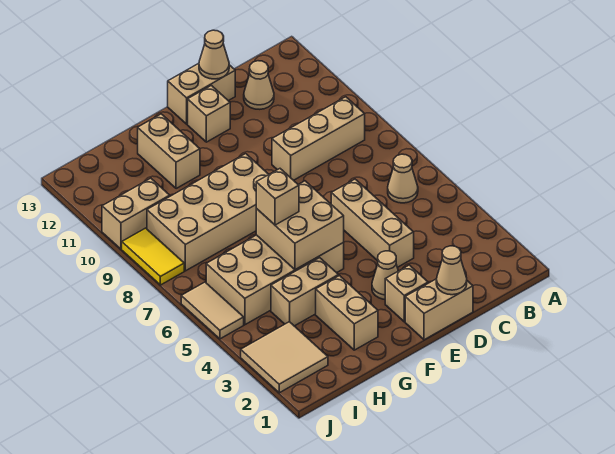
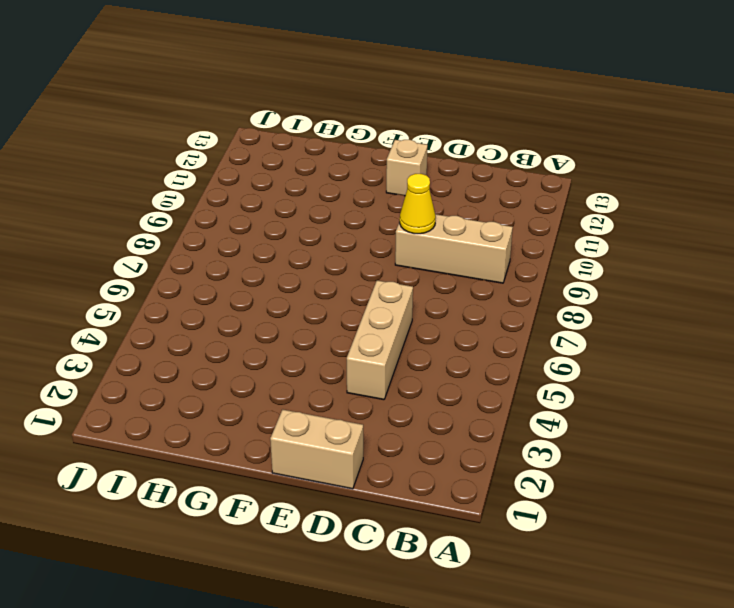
yellow 1x1 cone [400,174,436,234] -> none
none -> tan 1x1 cone [388,154,418,203]
none -> tan 1x1 cone [244,61,274,109]
none -> tan 1x2 brick [168,63,235,124]

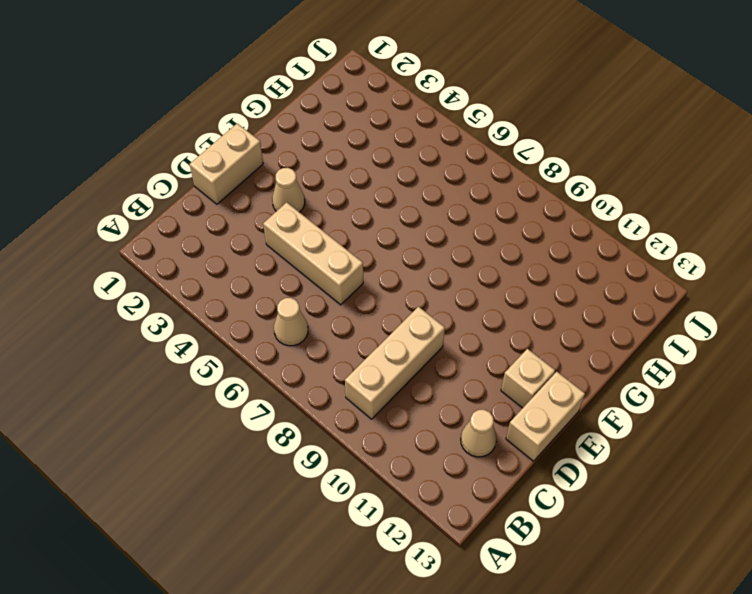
none -> tan 1x1 brick [385,265,428,322]
none -> tan 2x4 brick [206,235,344,325]
none -> tan 2x4 brick [147,154,269,271]

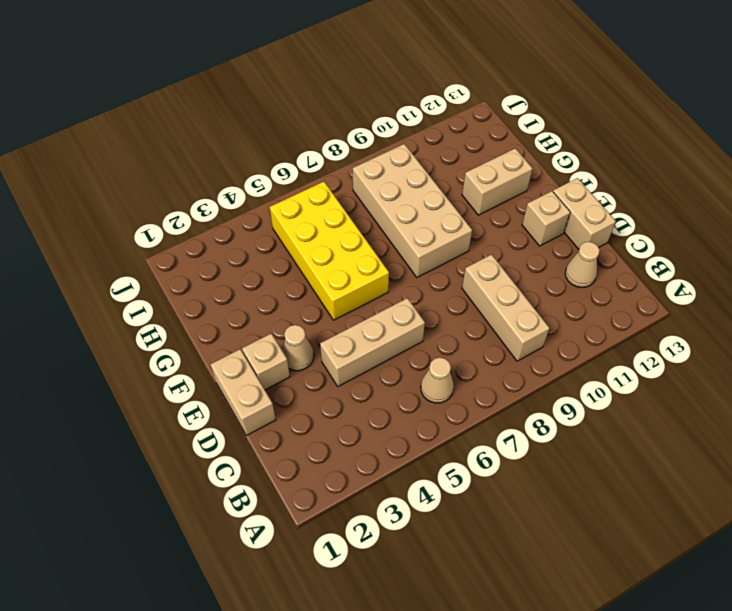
yellow 2x4 brick [270,182,389,320] -> tan 2x4 brick [206,235,344,325]
none -> tan 1x2 brick [316,276,378,350]
none -> tan 1x2 brick [271,258,339,326]
none -> tan 2x2 tile [241,322,328,393]

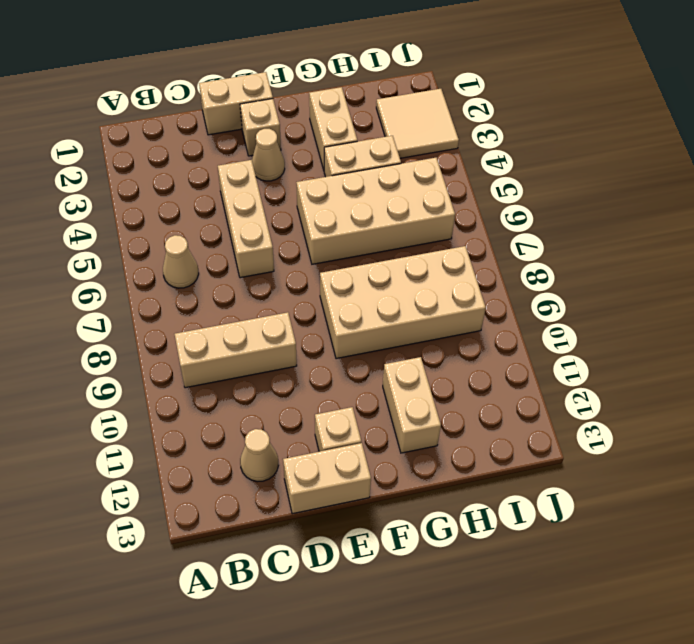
none -> tan 1x2 brick [102,178,170,249]
none -> tan 1x2 tile [181,282,244,339]
none -> yellow 1x2 tile [122,228,184,285]

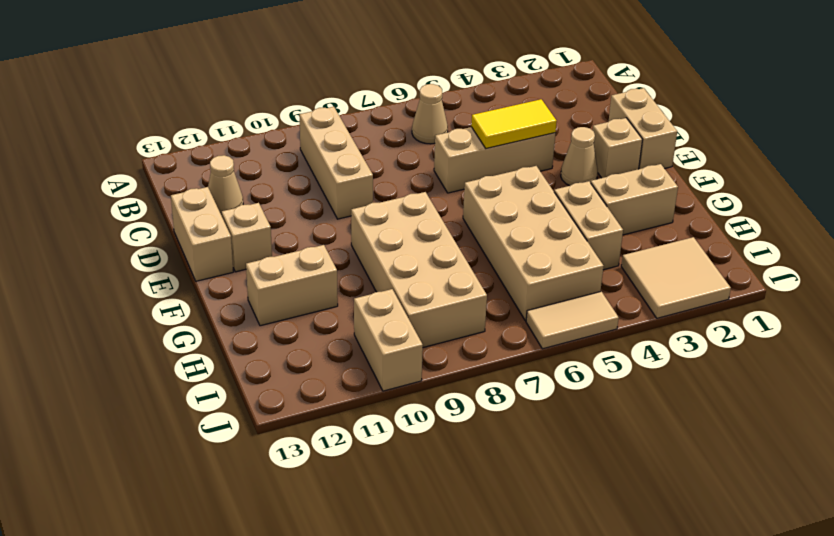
yellow 1x2 tile [471,99,557,149] -> yellow 1x2 tile moved to [122,228,184,285]
none -> tan 1x1 cone [436,246,467,295]
none -> tan 1x1 cone [199,30,229,79]
none -> tan 2x2 brick [256,181,344,270]

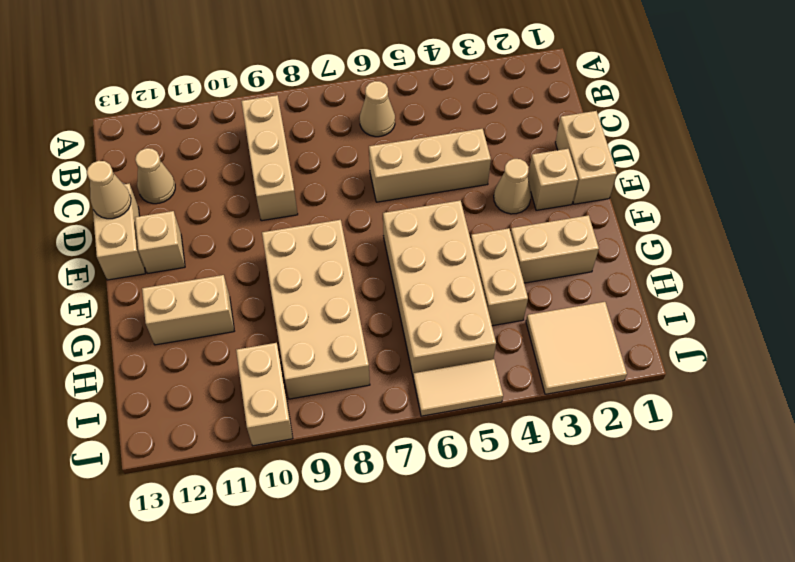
none -> yellow 1x2 tile [122,228,184,285]
none -> tan 1x1 cone [436,246,467,295]
none -> tan 2x2 brick [256,181,344,270]

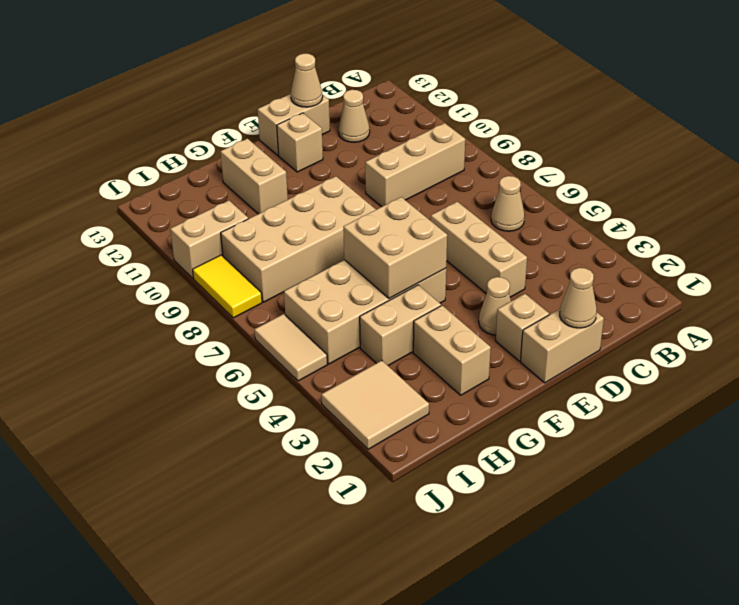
none -> tan 1x1 brick [256,169,299,225]

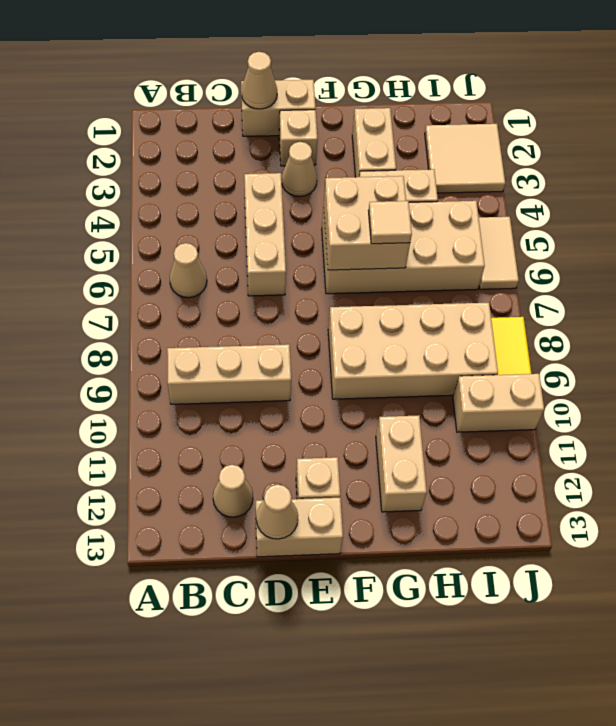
tan 1x1 tile [368,201,412,244] -> tan 1x1 brick [256,169,299,225]

